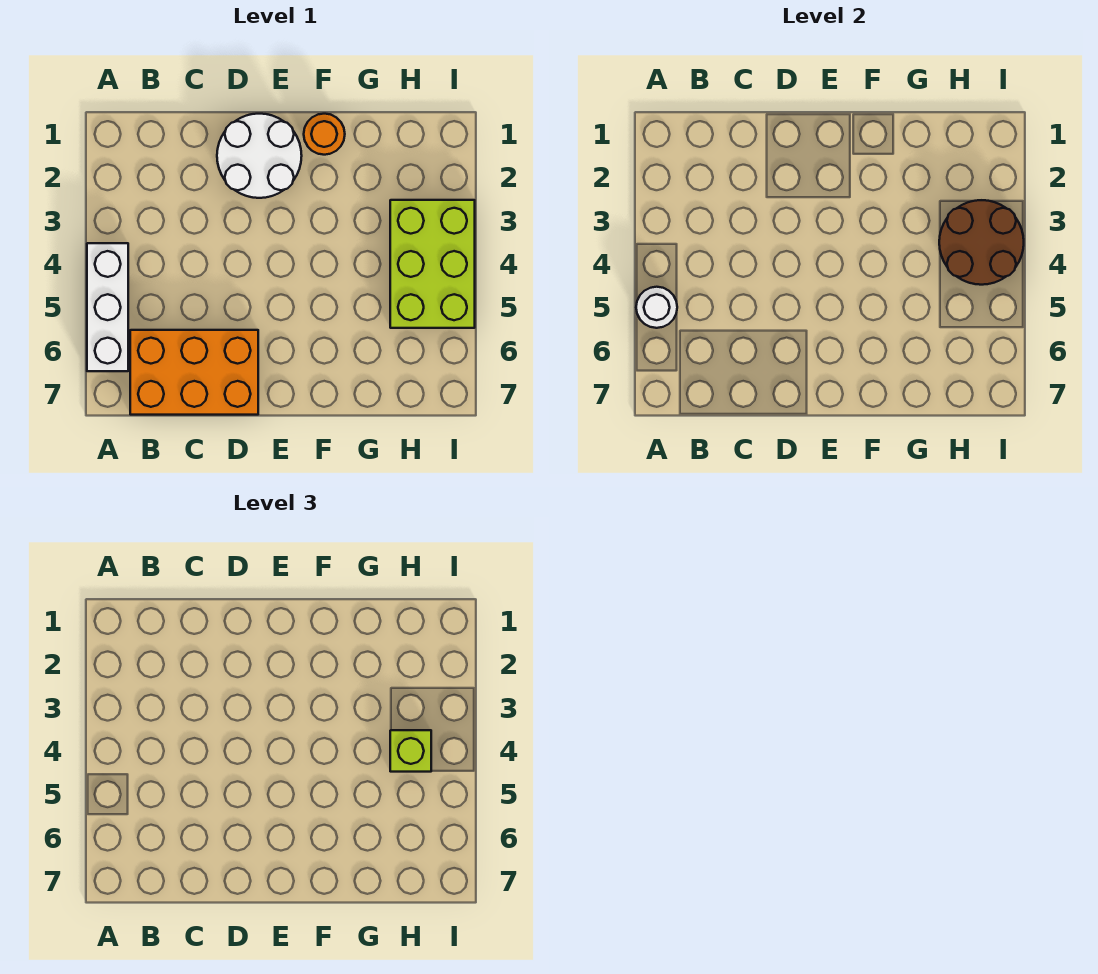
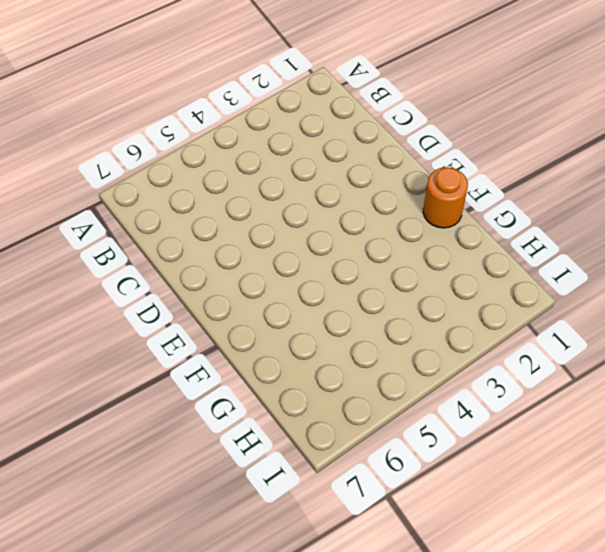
none -> white 1x3 brick [87,243,128,371]
none -> orange 2x3 brick [130,330,258,415]

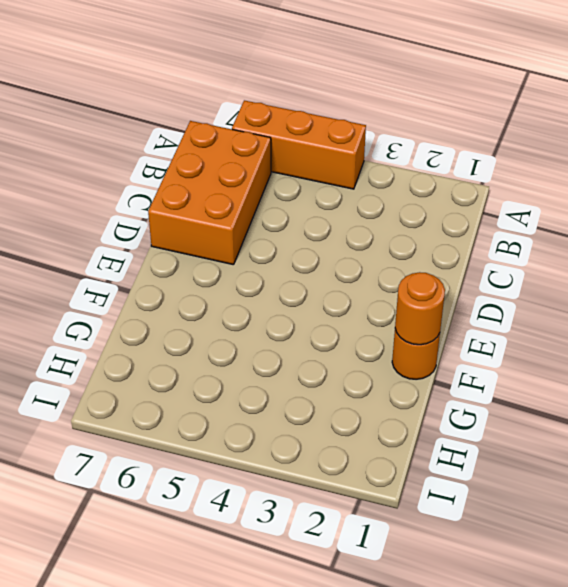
orange 1x3 brick [232,100,366,189] -> white 1x3 brick [87,243,128,371]
orange 1x1 round brick [395,272,445,345] -> none
none -> white 2x2 round brick [217,114,302,198]
none -> lime 2x3 brick [390,200,475,328]

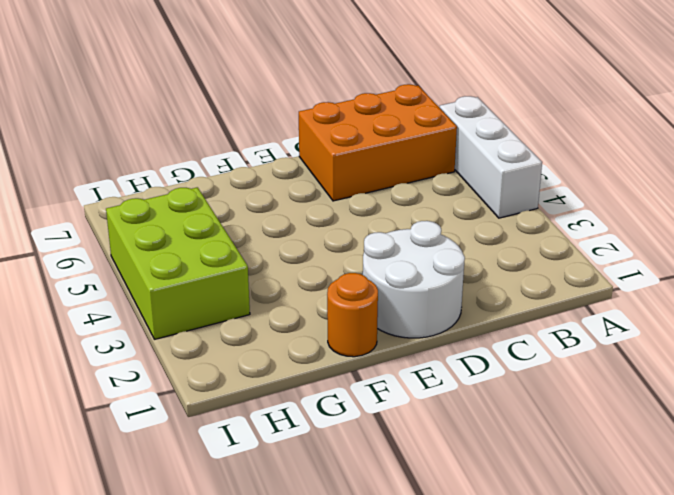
none -> white 1x1 round brick [636,287,677,328]
none -> brown 2x2 round brick [939,200,1024,285]

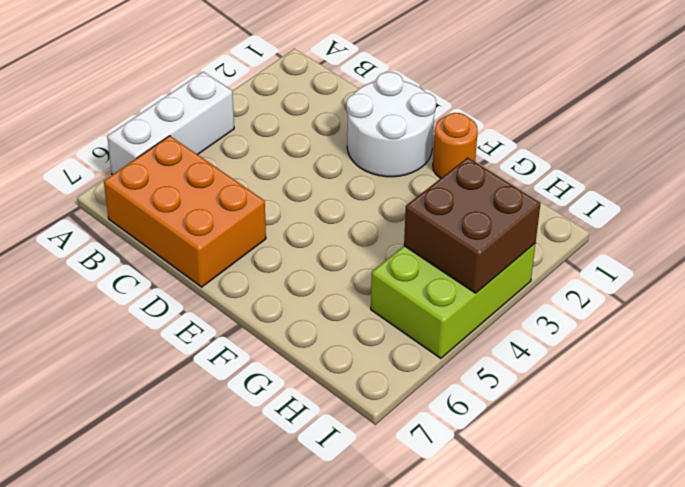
brown 2x2 brick [404,157,541,293] -> brown 2x2 round brick [939,200,1024,285]
none -> white 1x1 round brick [636,287,677,328]
none -> lime 1x1 brick [390,730,431,772]

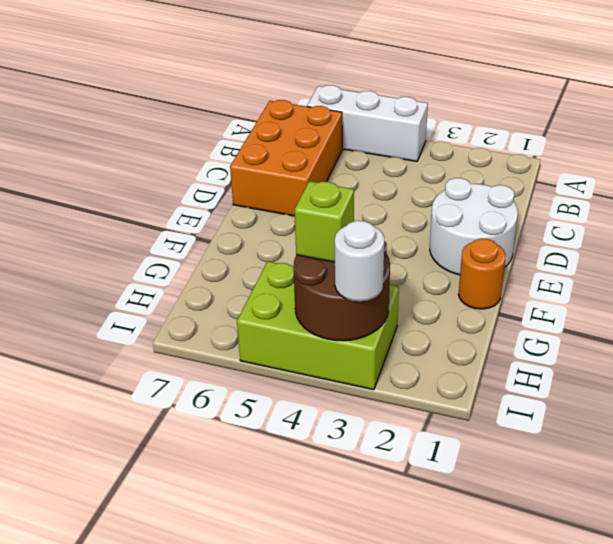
white 1x1 round brick [335,221,384,301] -> white 1x1 round brick moved to [636,287,677,328]

